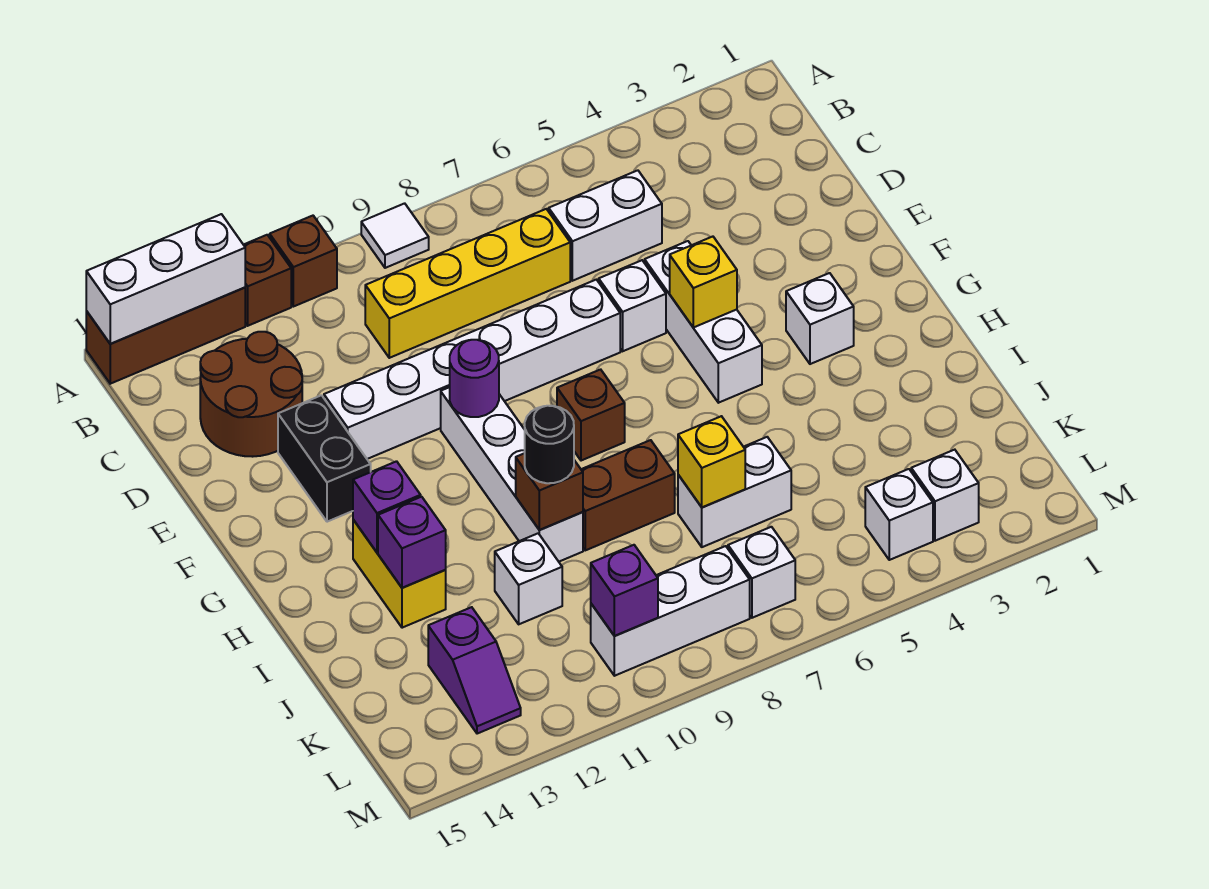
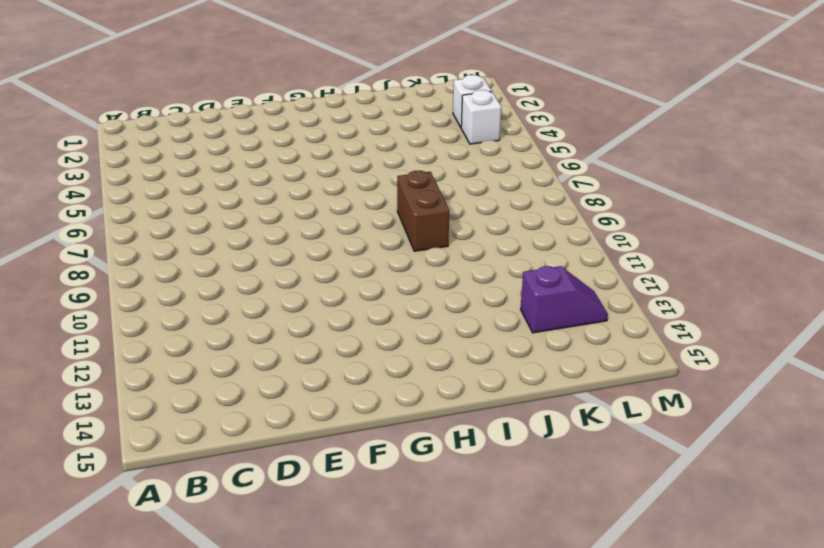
none -> white 1x1 tile [361,203,429,268]
none -> brown 1x1 brick [270,216,337,307]
none -> brown 1x1 brick [244,235,291,326]
none -> brown 1x3 brick [86,287,245,384]

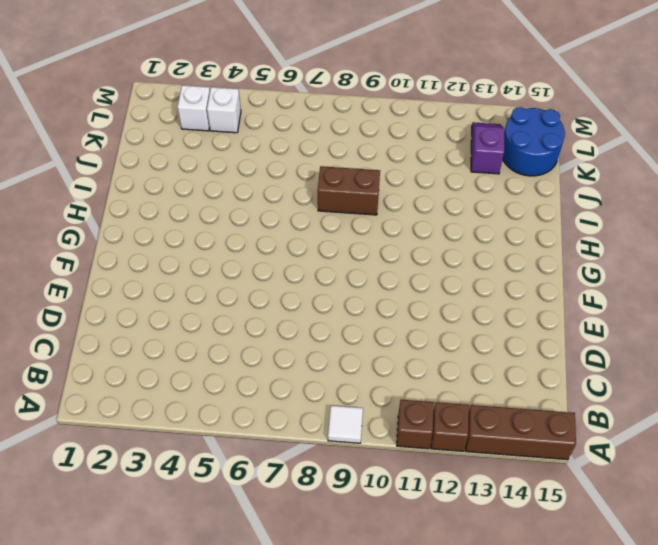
blue 2x2 round brick [503,107,565,176] -> none
none -> white 1x2 brick [549,170,662,281]
none -> yellow 1x4 brick [365,209,570,358]
none -> brown 2x2 round brick [200,332,302,457]
none -> white 1x3 brick [645,241,762,403]

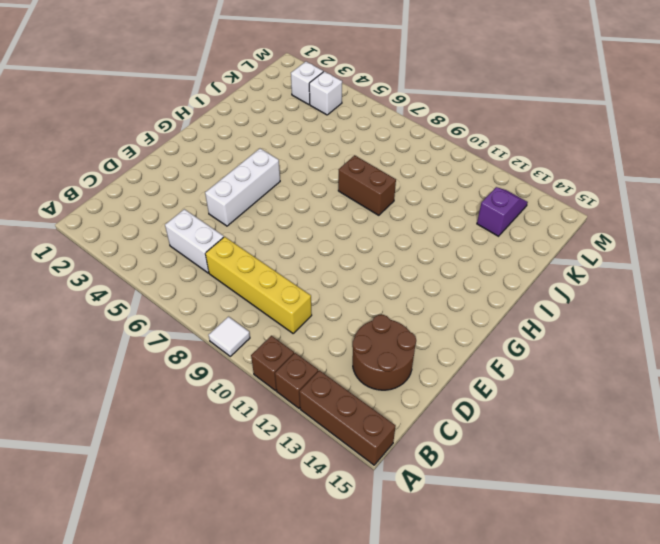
none -> white 1x1 brick [599,260,666,351]
none -> white 1x6 brick [324,280,620,459]
none -> black 1x2 brick [278,395,371,522]
none -> white 1x4 brick [441,387,583,562]

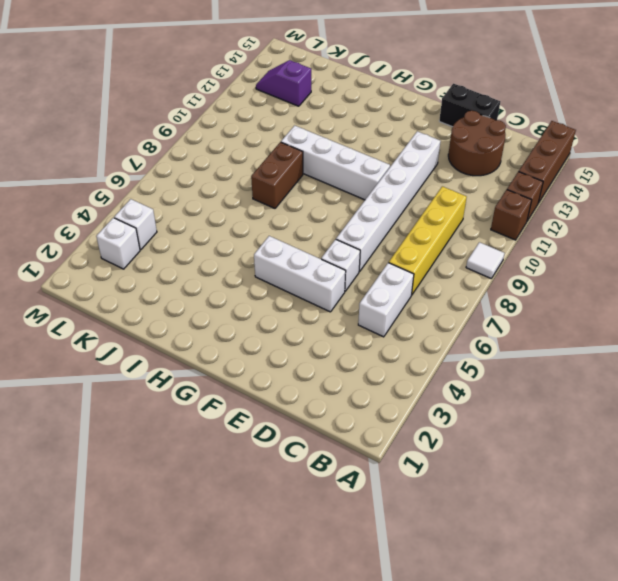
black 1x2 brick [439,84,500,127] -> black 1x2 brick moved to [278,395,371,522]
none -> white 1x1 brick [786,273,854,364]
none -> brown 1x1 brick [557,369,625,461]
none -> yellow 1x2 brick [353,520,446,628]
none -> white 1x2 brick [678,437,791,547]

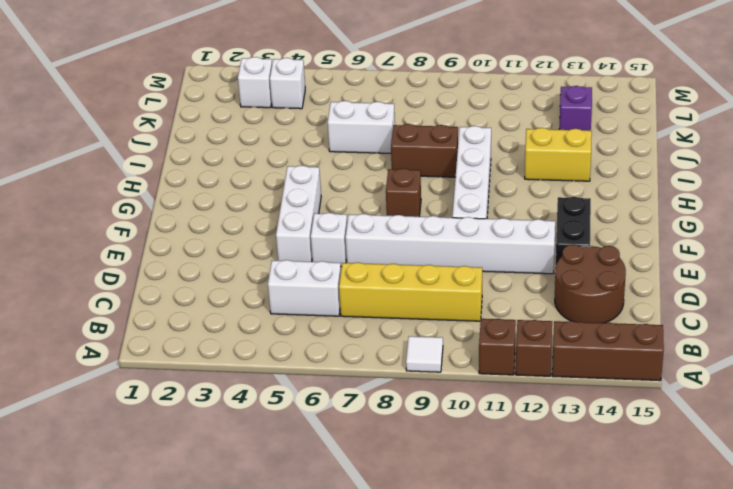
yellow 1x2 brick [525,128,592,181] -> yellow 1x2 brick turned to [353,520,446,628]
none -> white 1x1 brick [786,273,854,364]
none -> white 1x1 brick [495,533,562,624]
none -> white 1x1 brick [728,527,795,618]
none -> white 1x3 brick [591,546,750,676]

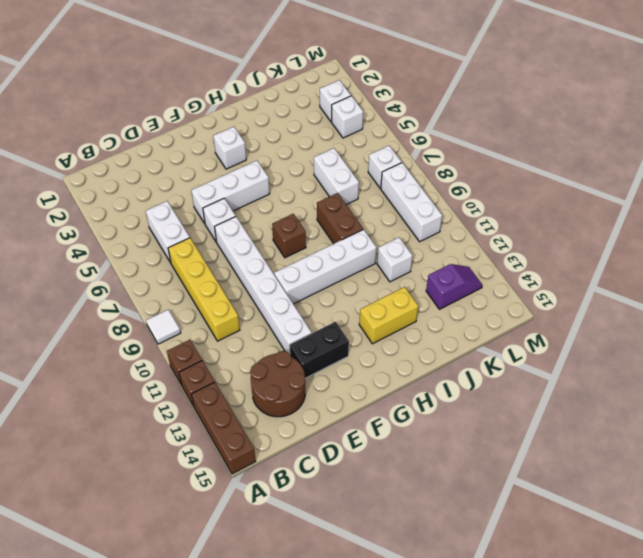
none -> white 1x3 brick [86,214,245,344]
none -> yellow 1x1 brick [670,237,737,327]
none -> purple 1x1 round brick [450,340,499,417]
none -> purple 1x1 brick [353,461,421,552]

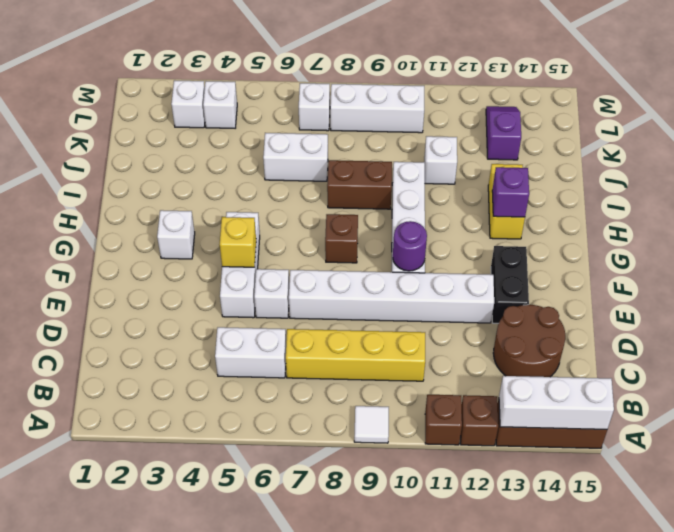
none -> brown 1x1 brick [516,453,583,530]
none -> purple 1x1 brick [378,497,446,588]
none -> yellow 1x1 brick [678,416,745,507]
none -> purple 1x1 brick [591,545,658,636]

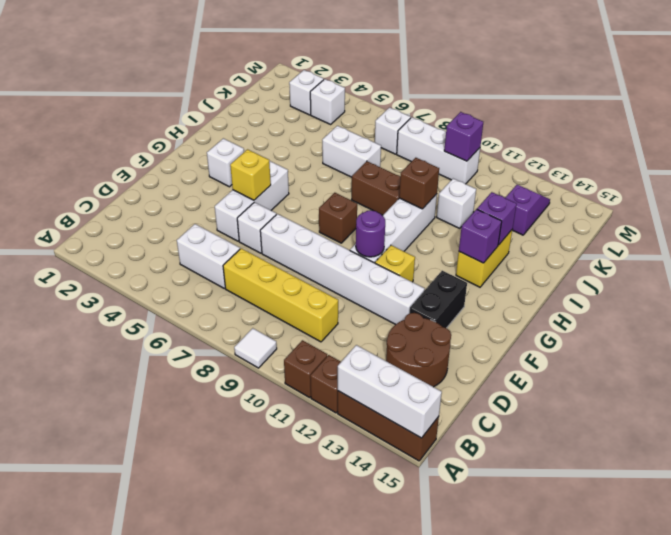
yellow 1x1 brick [375,245,415,282] -> yellow 1x1 brick moved to [678,416,745,507]
none -> black 1x1 round brick [525,406,574,483]

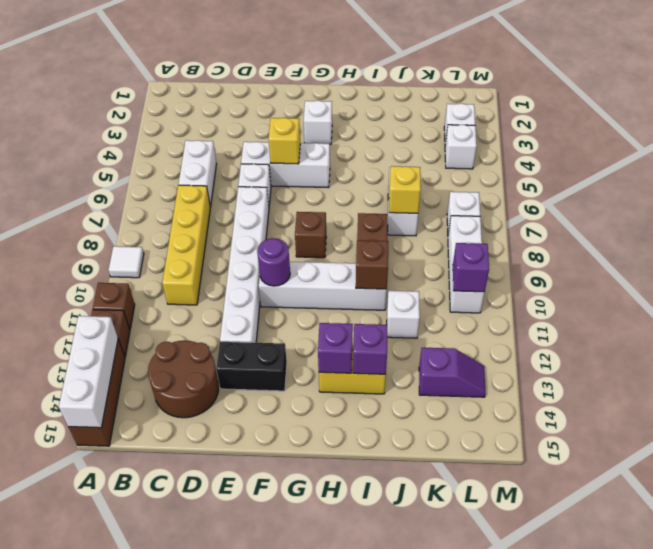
none -> black 1x1 round brick [525,406,574,483]

